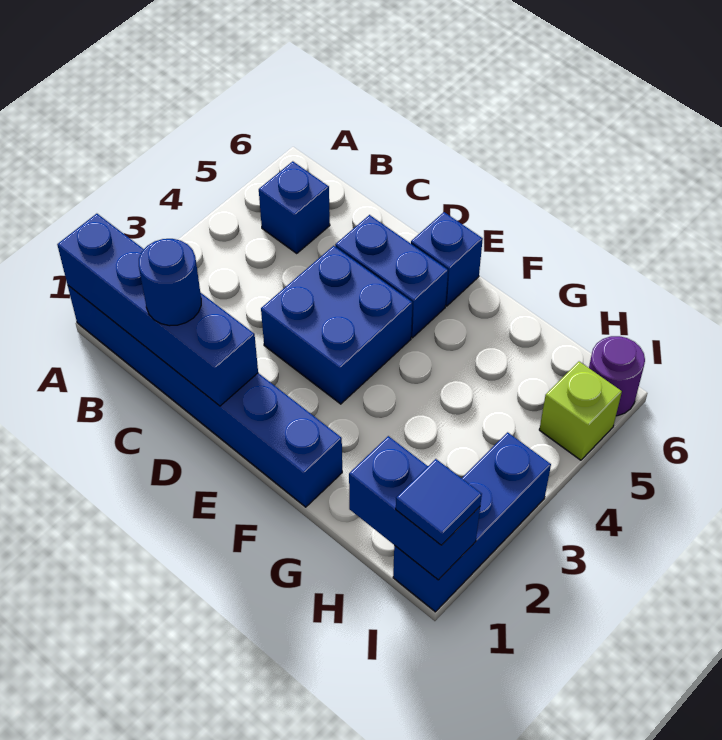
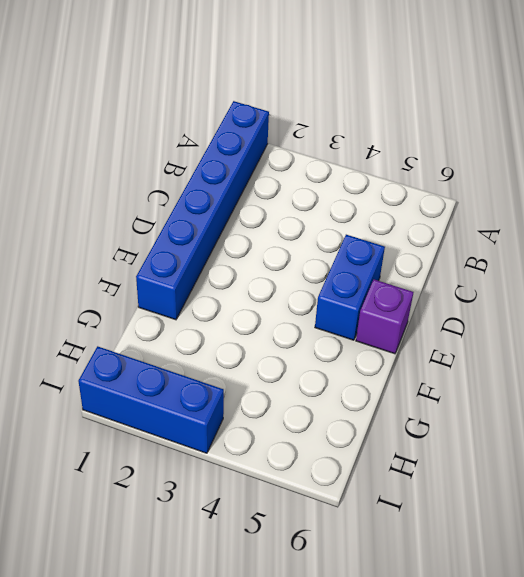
purple 1x1 brick [356,280,413,354] -> blue 1x1 brick [411,212,483,306]
none -> blue 1x1 brick [259,161,330,253]
none -> blue 2x2 brick [261,246,413,404]
none -> lime 1x1 brick [539,362,622,460]

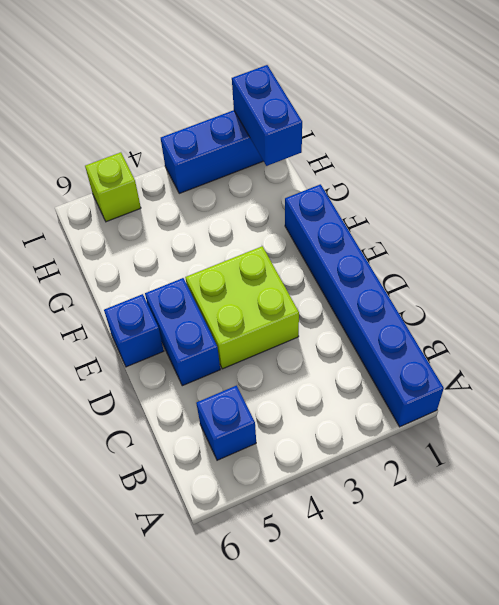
lime 2x2 brick [185,246,299,369] -> blue 2x2 brick [261,246,413,404]
none -> purple 1x1 round brick [589,336,645,416]
none -> blue 1x4 brick [57,214,258,406]
none -> blue 1x1 round brick [139,239,201,326]

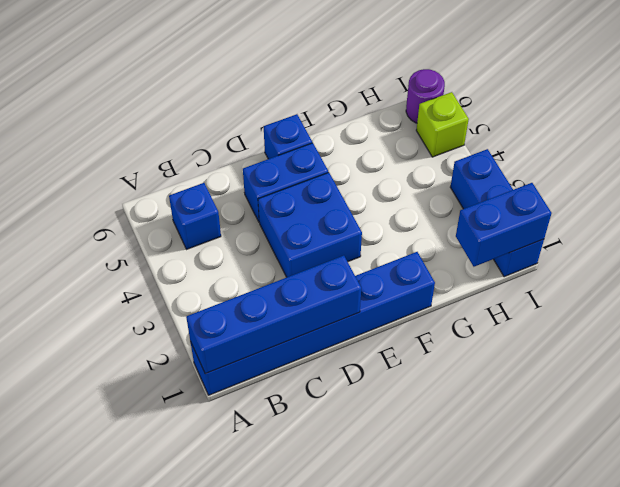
none -> blue 1x1 round brick [139,239,201,326]
none -> blue 1x1 tile [396,459,482,545]

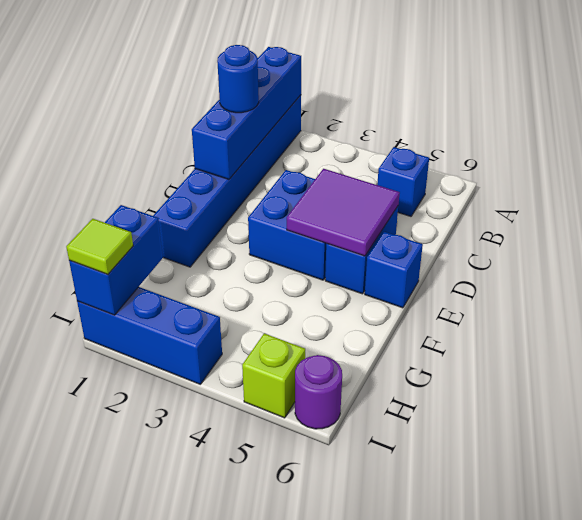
purple 2x2 tile [287,169,400,256] -> none
lime 1x1 tile [66,219,133,275] -> blue 1x1 tile [396,459,482,545]

